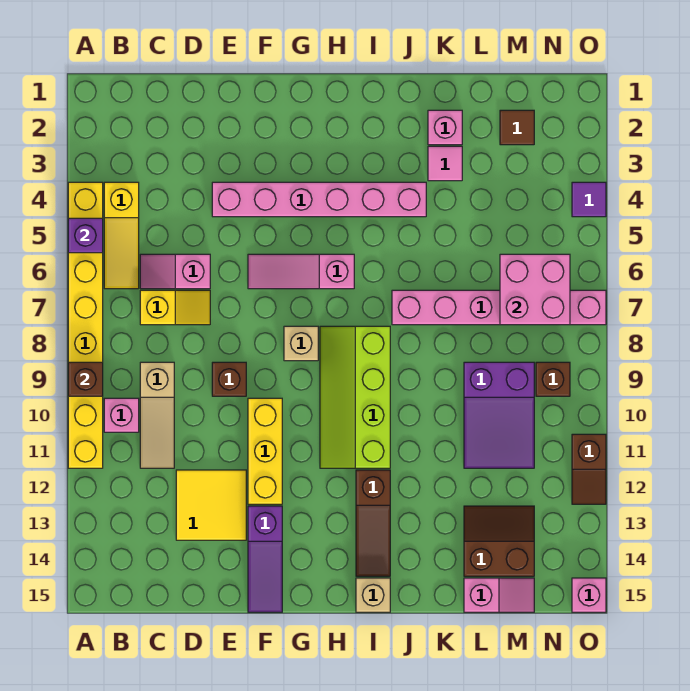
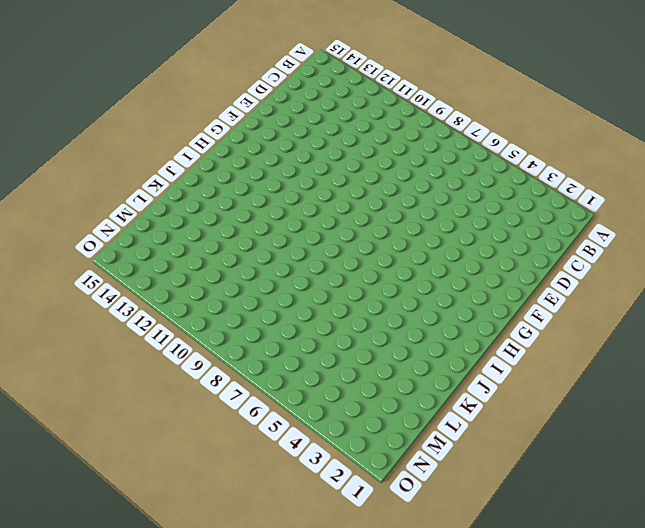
none -> yellow 1x8 brick [68,182,103,468]
none -> yellow 1x3 slope [104,182,139,289]
none -> pink 1x1 brick [104,398,139,432]
none -> pink 1x2 slope [140,254,210,289]

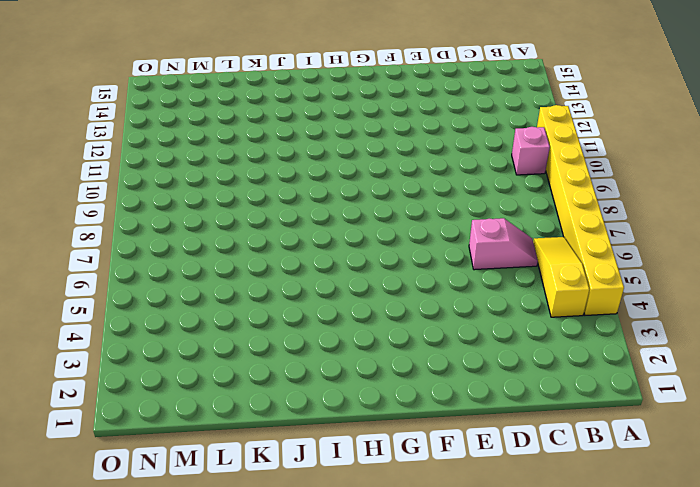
none -> yellow 1x2 slope [140,290,210,325]
none -> tan 1x3 slope [140,362,174,468]
none -> yellow 2x2 tile [176,470,246,540]
none -> pink 1x6 brick [212,182,426,217]

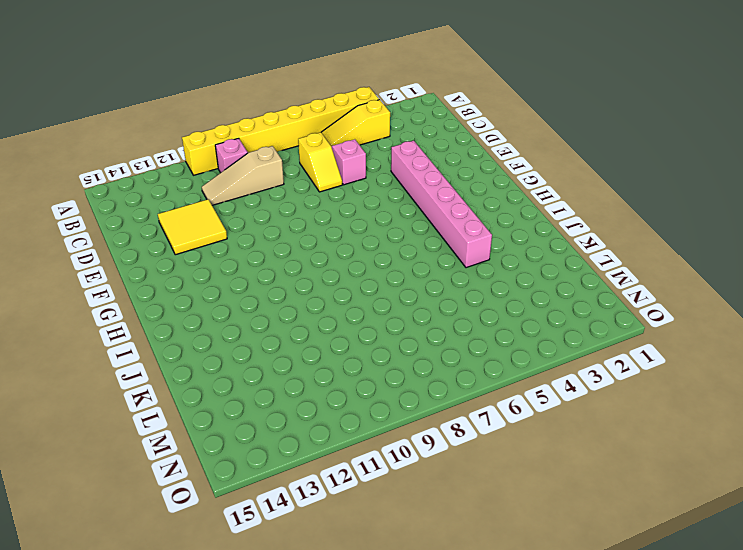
none -> brown 1x1 brick [212,362,246,396]
none -> pink 1x3 slope [248,254,354,289]
none -> yellow 1x3 brick [248,398,282,504]
none -> purple 1x3 slope [248,506,282,612]

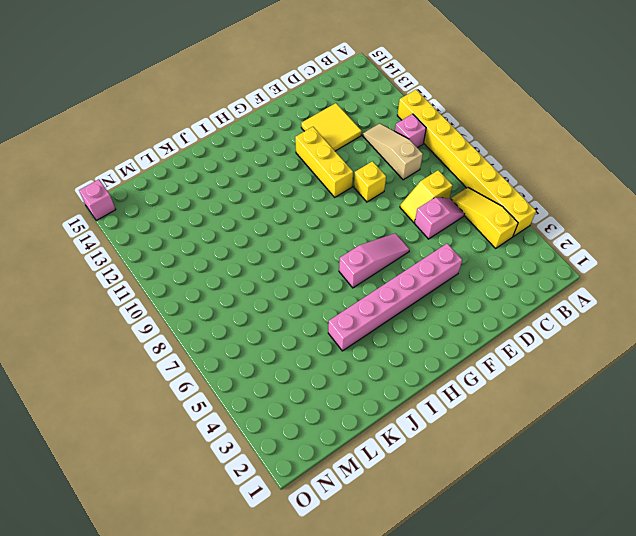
yellow 1x1 brick [354,161,386,202] -> brown 1x1 brick [212,362,246,396]
none -> purple 1x3 slope [248,506,282,612]
none -> tan 1x1 brick [284,326,318,361]
none -> lime 2x4 slope [320,326,390,468]
none -> brown 1x3 slope [356,470,390,576]

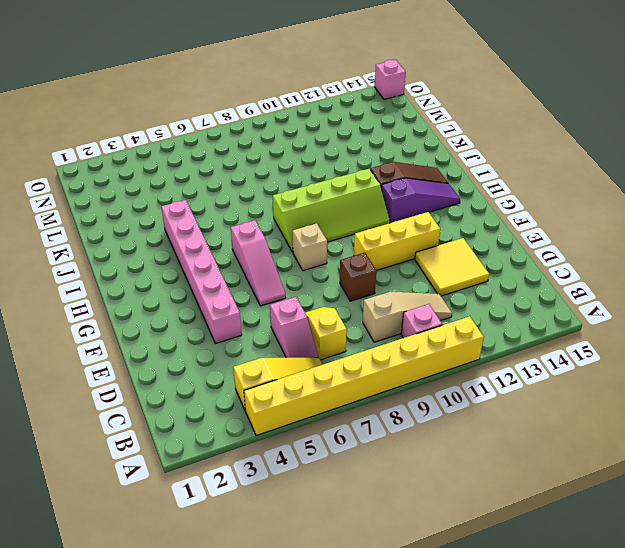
purple 1x3 slope [381,178,460,223] -> purple 1x3 slope moved to [248,506,282,612]
none -> tan 1x1 brick [356,578,390,612]
none -> pink 1x6 brick [392,290,606,325]
none -> pink 1x1 brick [428,110,462,145]
none -> pink 1x1 tile [428,146,462,181]

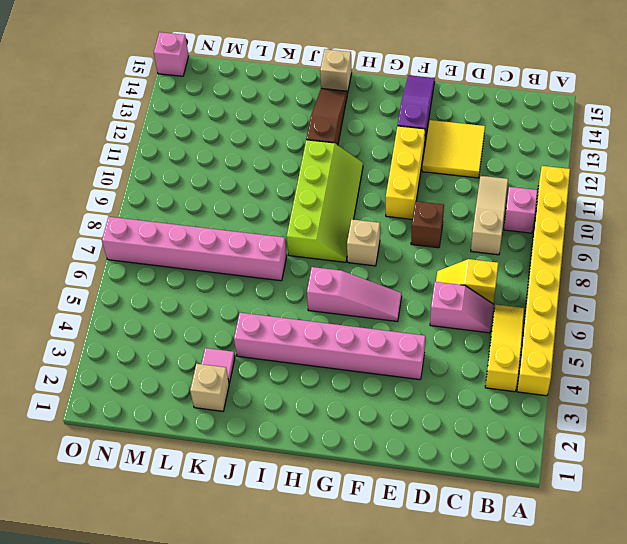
tan 1x1 brick [190,364,229,411] -> pink 1x1 brick [428,110,462,145]
none -> purple 2x3 slope [464,362,534,468]
none -> brown 2x2 slope [464,506,534,576]
none -> pink 1x2 slope [464,578,534,612]
none -> brown 1x1 tile [500,110,534,145]

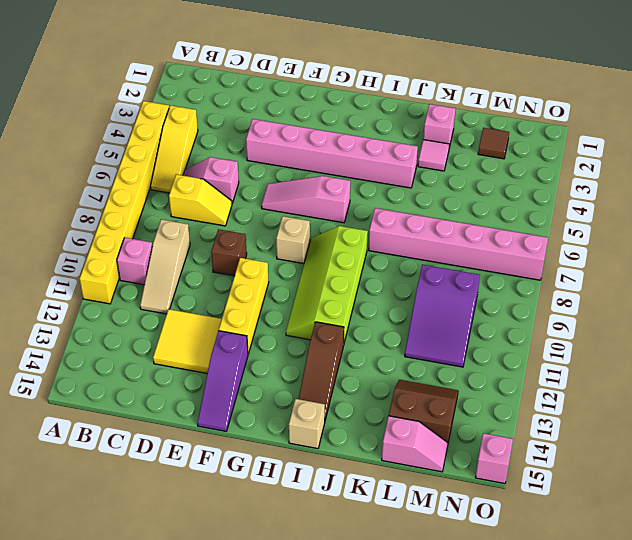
none -> brown 1x1 brick [536,362,570,396]
none -> purple 1x1 tile [572,182,606,217]
none -> brown 1x2 slope [572,434,606,504]
none -> purple 1x1 brick [68,218,103,253]

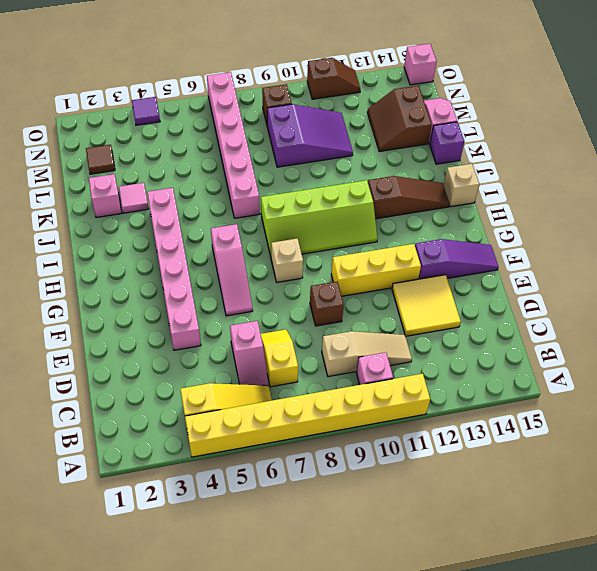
purple 1x1 brick [430,122,464,164] -> purple 1x1 brick moved to [68,218,103,253]
none -> brown 1x1 brick [68,362,103,396]
none -> pink 2x2 brick [500,254,570,325]

